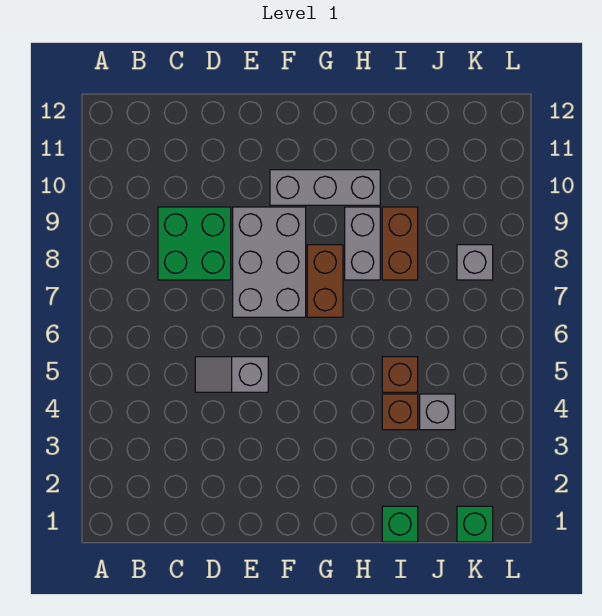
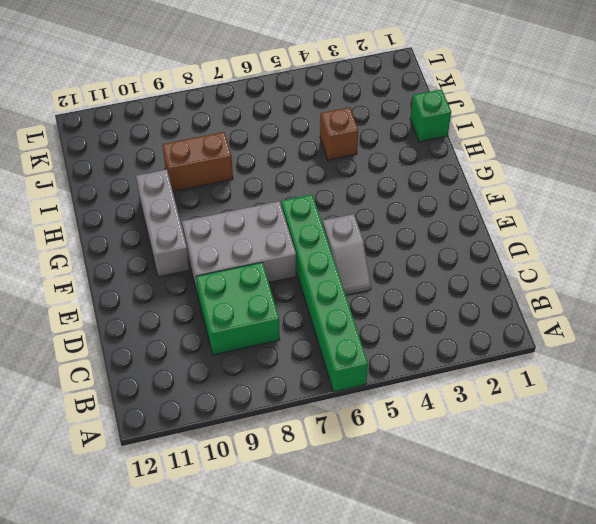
green 1x6 brick [281,195,368,392] -> none
none -> brown 1x2 brick [307,245,343,317]
none -> grey 1x2 brick [345,207,380,280]
none -> brown 1x1 brick [382,357,418,392]

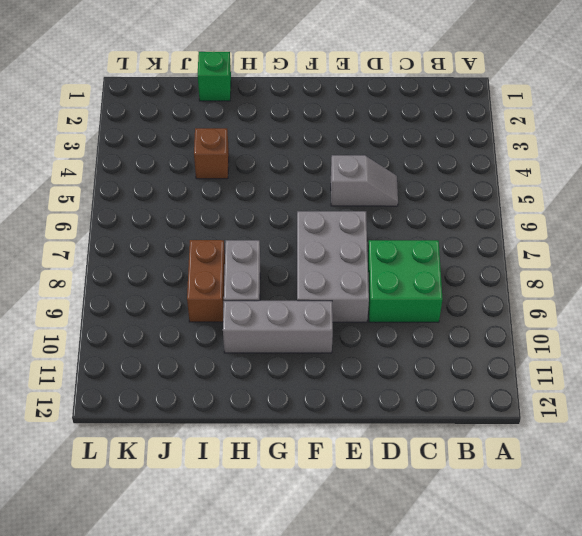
none -> brown 1x2 brick [307,245,343,317]
none -> brown 1x1 brick [382,357,418,392]
none -> grey 1x1 brick [420,394,455,430]

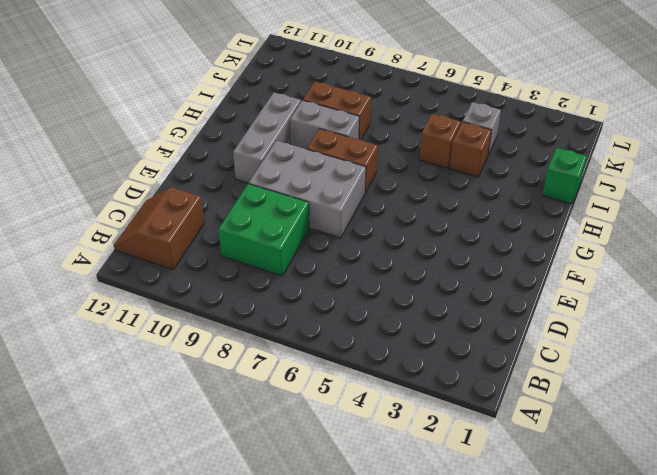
brown 2x2 slope [114,187,204,270] -> none
none -> grey 1x2 slope [195,357,268,392]
none -> green 1x1 brick [457,506,493,542]
none -> grey 1x1 brick [457,245,493,280]

